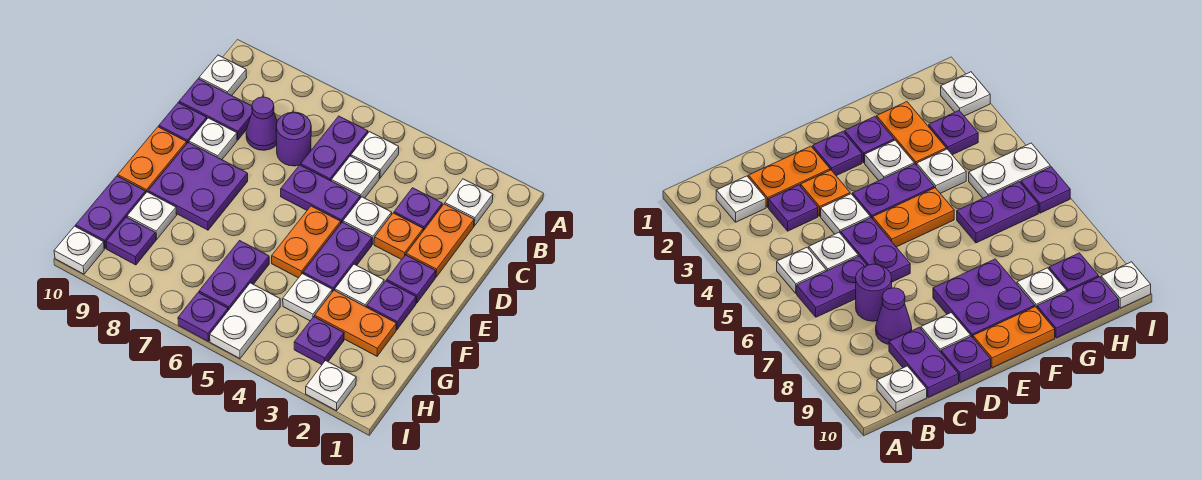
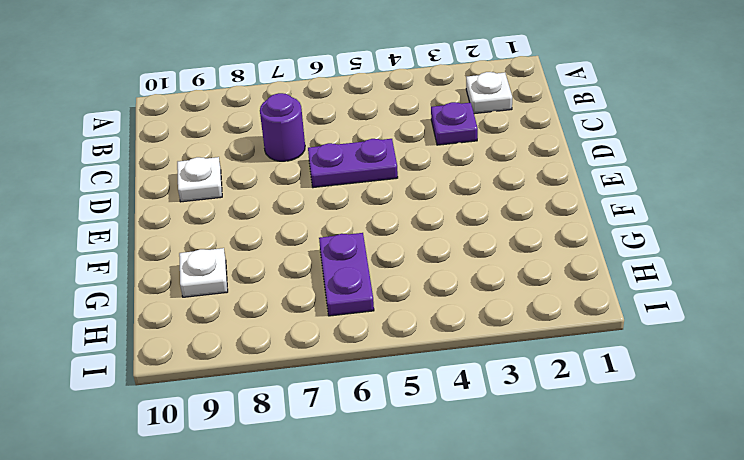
none -> white 1x1 plate [351,132,399,178]
none -> purple 1x2 plate [301,116,368,181]
none -> white 1x1 plate [199,55,247,96]
none -> orange 1x2 plate [406,204,474,277]

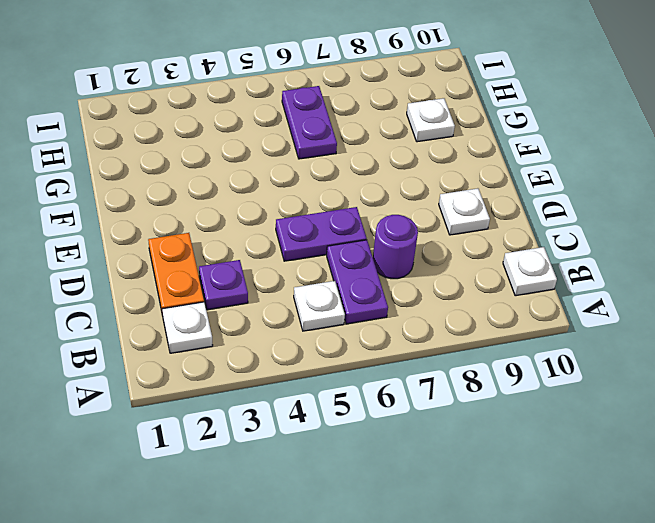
none -> white 1x1 plate [331,156,380,198]
none -> purple 1x1 cone [246,97,277,150]
none -> purple 1x2 plate [179,79,252,140]
none -> orange 1x1 plate [374,213,423,260]

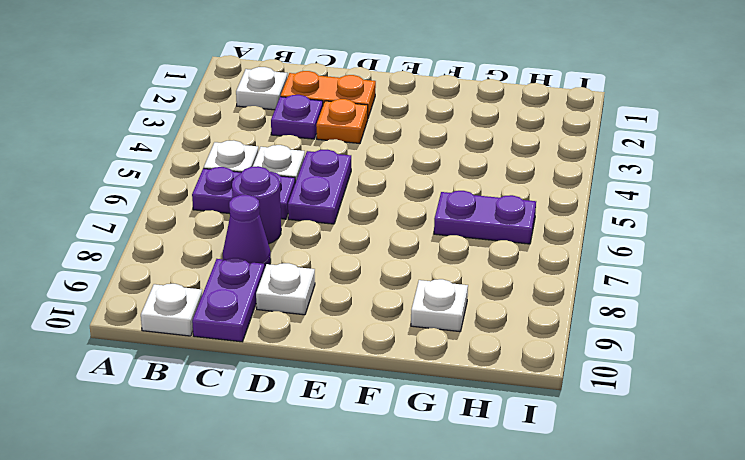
none -> white 1x1 plate [343,197,392,244]
none -> purple 1x1 plate [159,103,207,143]
none -> purple 1x1 plate [387,255,436,303]
none -> purple 1x2 plate [303,222,372,292]

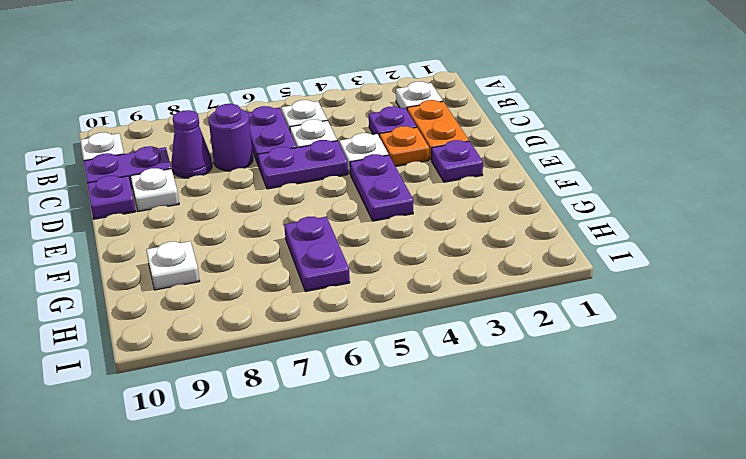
none -> orange 1x2 plate [272,206,341,278]
none -> purple 2x2 plate [148,142,248,230]
none -> orange 1x2 plate [118,127,187,192]
none -> purple 1x1 plate [367,281,416,330]

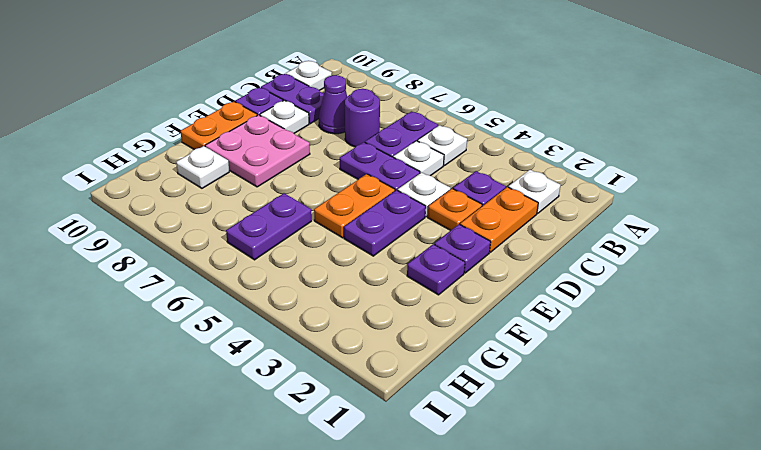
pink 2x2 plate [205,115,310,187] -> purple 2x2 plate [148,142,248,230]
none -> white 1x1 plate [335,264,384,307]
none -> orange 1x2 plate [315,290,396,356]
none -> white 1x1 plate [283,274,332,321]
none -> purple 1x2 plate [76,176,146,248]

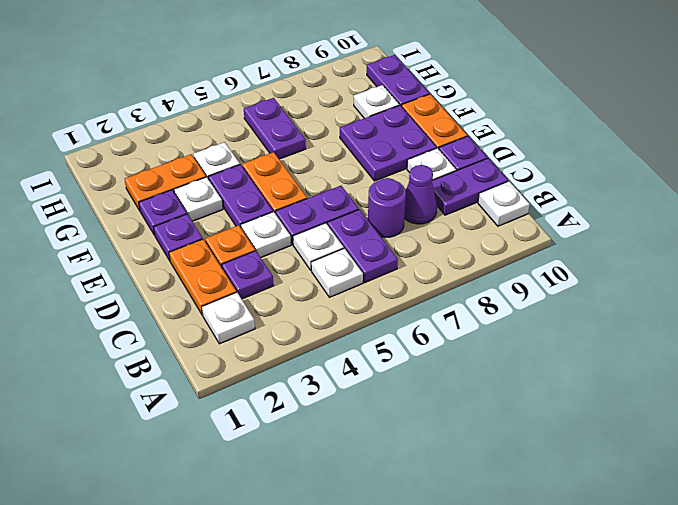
none -> purple 1x1 plate [294,317,344,365]
none -> white 1x2 plate [210,283,280,358]
none -> purple 1x1 plate [106,217,156,265]
none -> white 1x1 plate [306,361,356,411]

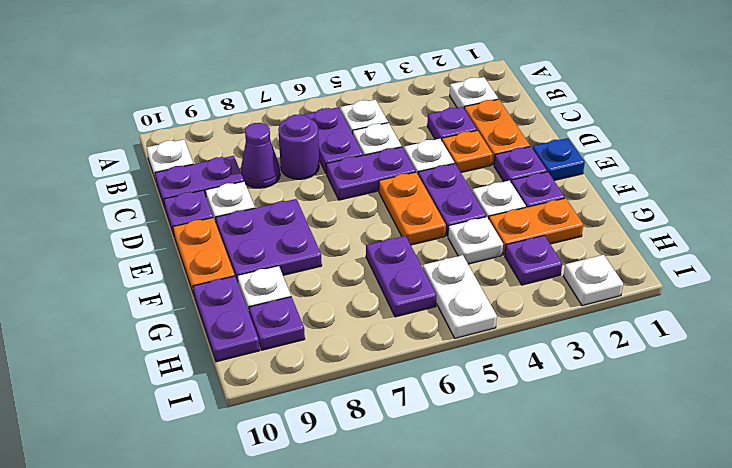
blue 1x1 plate [532,138,585,180] -> none
none -> purple 1x1 plate [178,292,228,341]
none -> white 1x1 plate [54,226,104,274]

